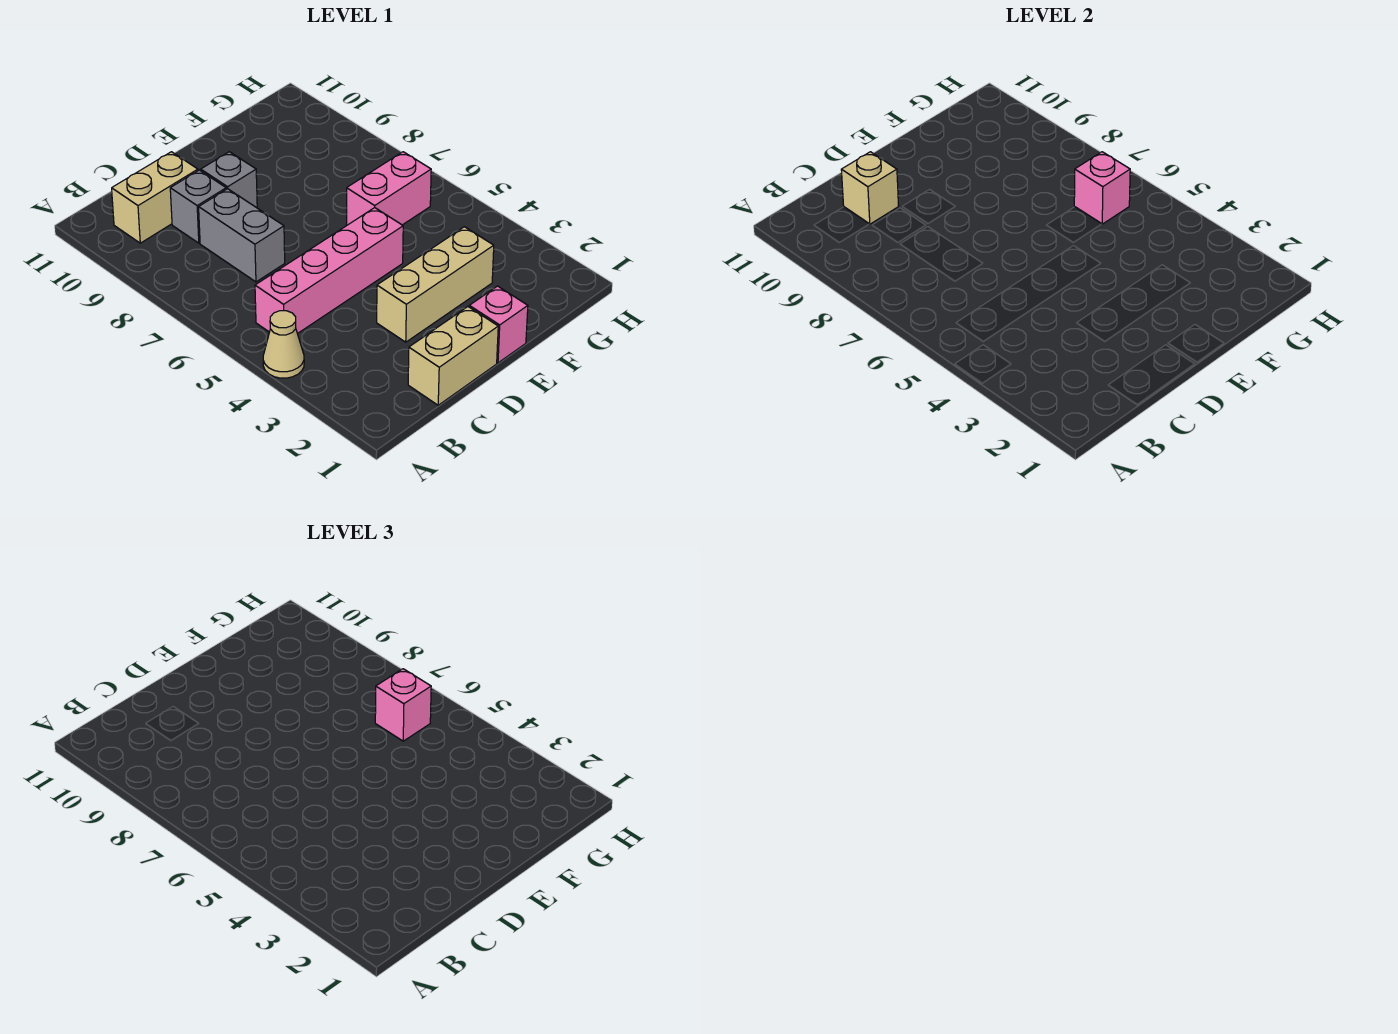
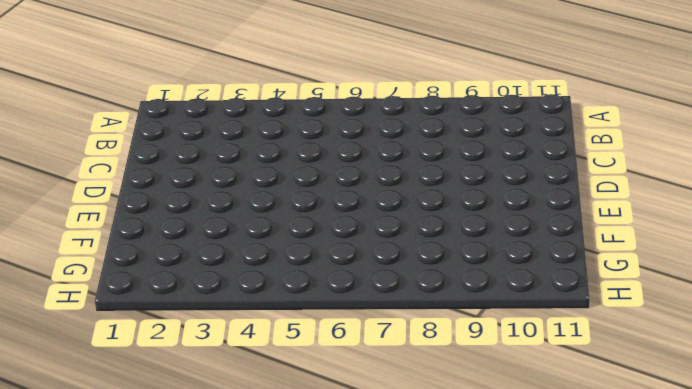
none -> tan 1x1 cone [263,311,304,378]
none -> pink 1x4 brick [255,208,403,334]
none -> tan 1x2 brick [112,152,198,243]

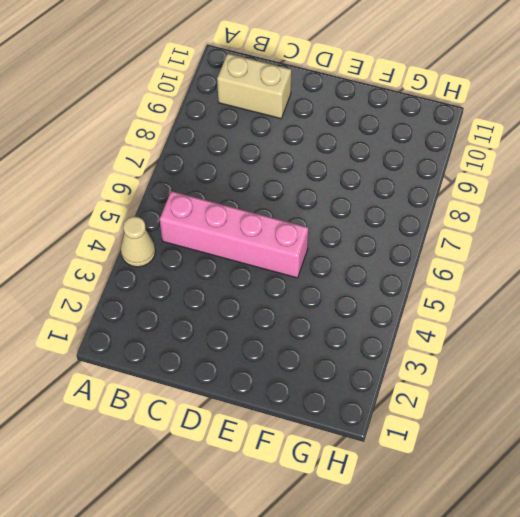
none -> tan 1x2 brick [408,307,498,405]
none -> grey 1x2 brick [199,189,285,282]
none -> grey 1x1 brick [170,170,226,243]

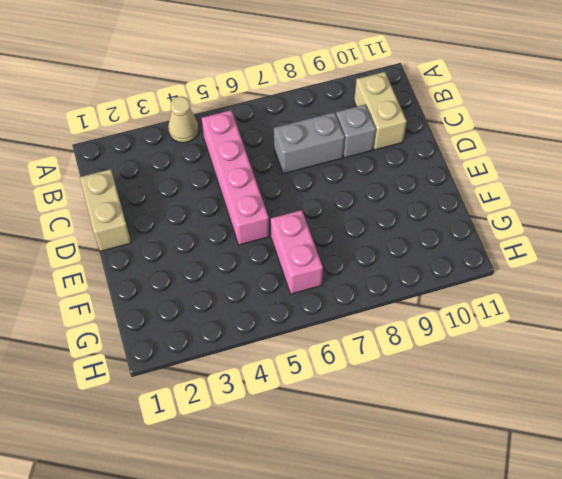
none -> tan 1x3 brick [377,227,494,342]
none -> grey 1x1 brick [201,152,257,207]
none -> pink 1x1 brick [469,286,528,363]

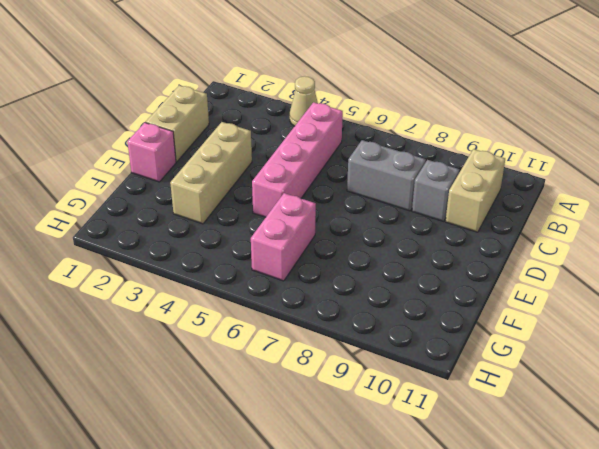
none -> grey 1x1 brick [201,152,257,207]
none -> tan 1x1 brick [841,152,899,224]
none -> pink 1x1 brick [1074,152,1130,224]

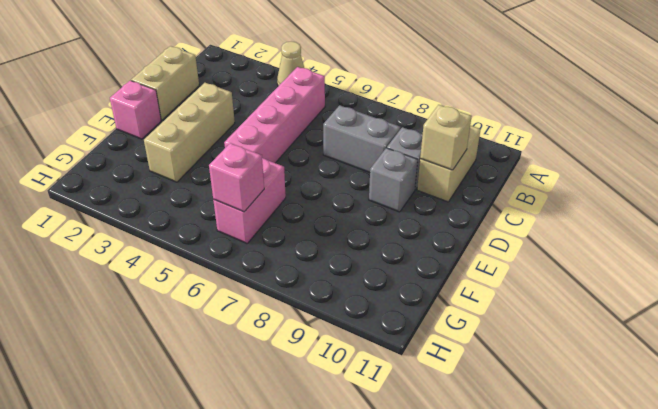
none -> pink 1x1 brick [375,669,431,741]

